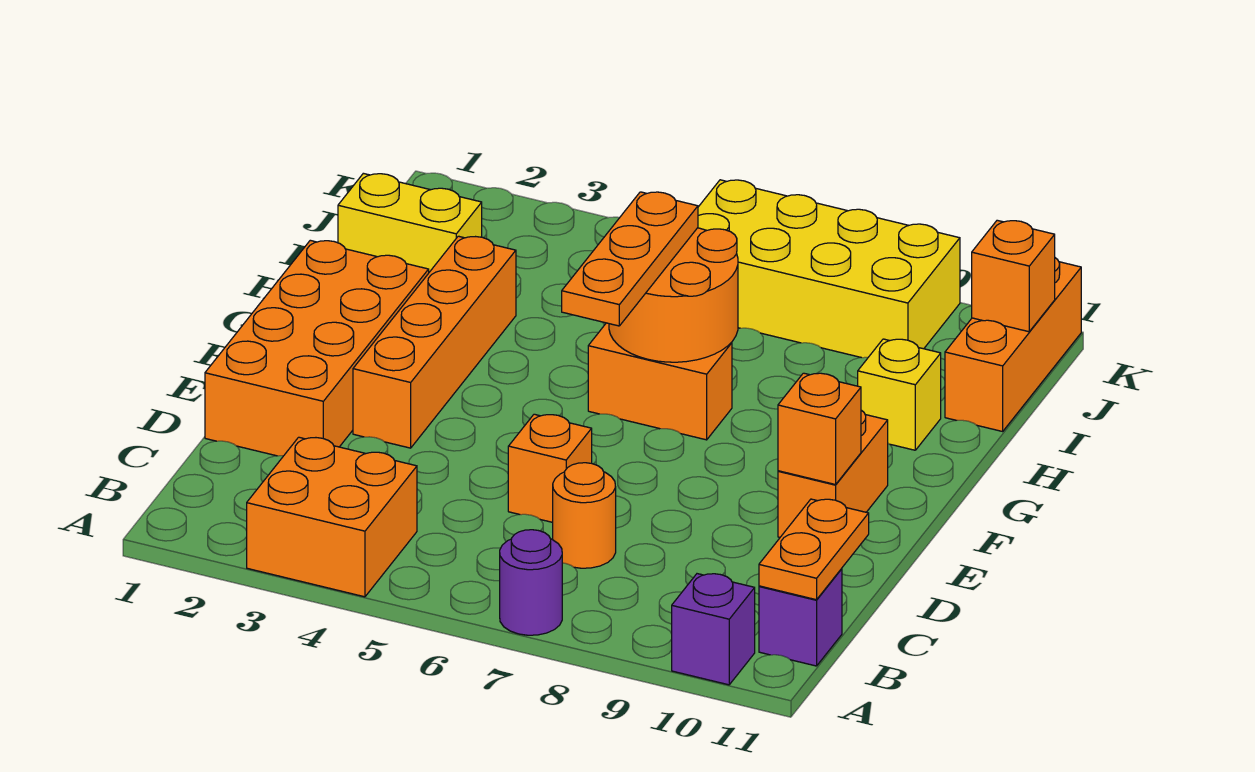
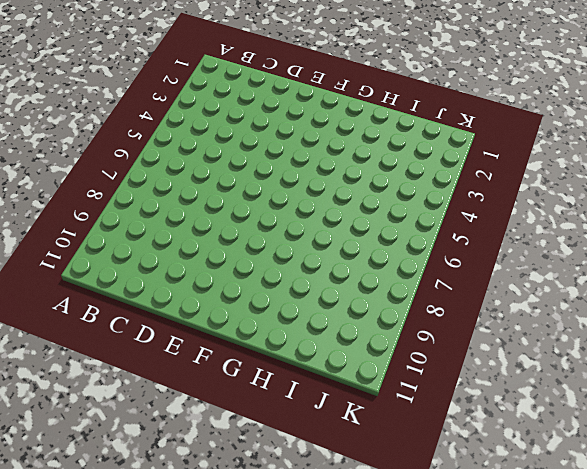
none -> orange 2x2 brick [247,437,417,597]
none -> purple 1x1 round brick [500,530,562,635]
none -> purple 1x1 brick [672,574,755,685]

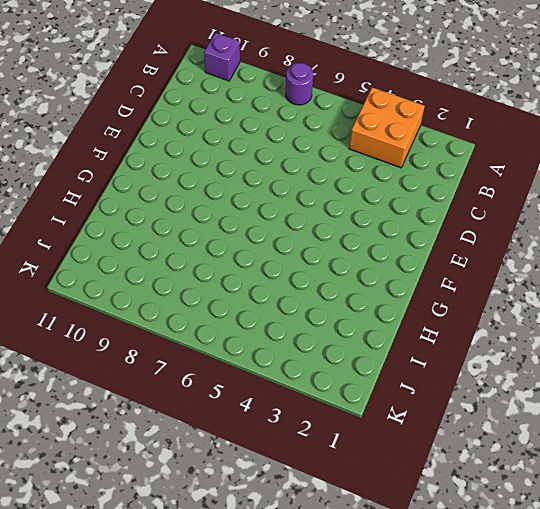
none -> purple 1x1 brick [759,569,842,666]
none -> orange 1x1 round brick [553,463,616,568]
none -> orange 2x4 brick [205,240,429,456]

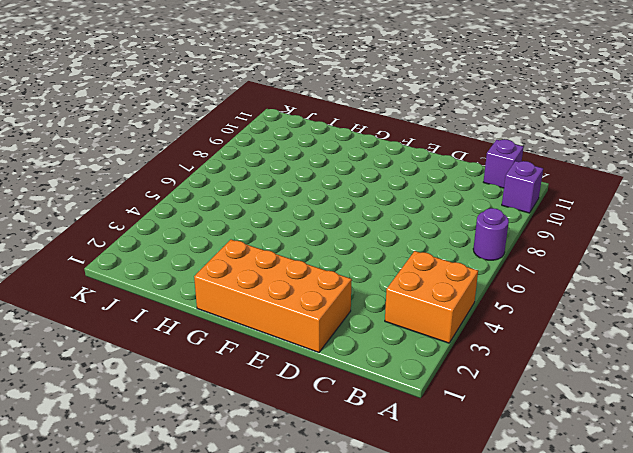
none -> orange 1x1 round brick [553,463,616,568]
none -> orange 1x1 brick [508,414,592,522]
none -> orange 1x4 brick [353,236,516,448]

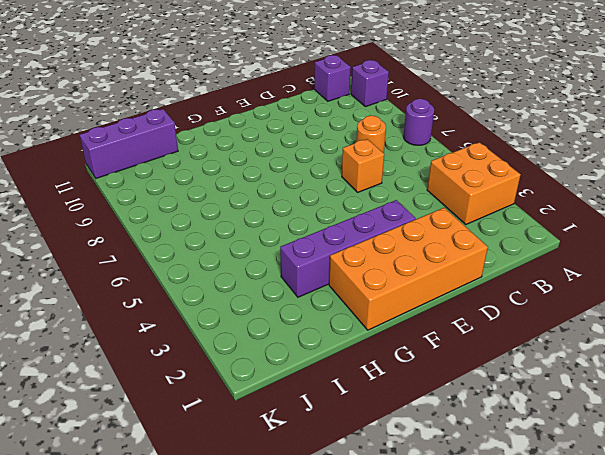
purple 1x4 brick [280,200,416,297] -> orange 1x4 brick [353,236,516,448]
purple 1x3 brick [80,109,178,178] -> orange 1x3 brick [945,258,1081,431]
none -> orange 1x2 brick [778,410,888,537]
none -> orange 1x2 brick [588,323,732,440]
none -> yellow 1x1 brick [858,339,941,450]

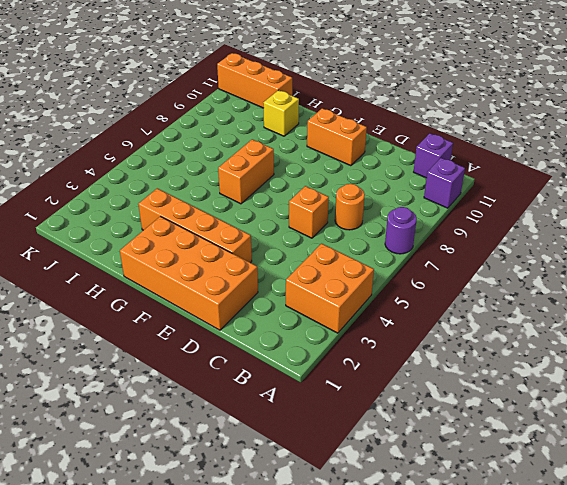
none -> yellow 1x2 brick [338,173,482,272]
none -> yellow 2x4 brick [698,180,960,358]
none -> orange 1x2 plate [759,499,869,600]

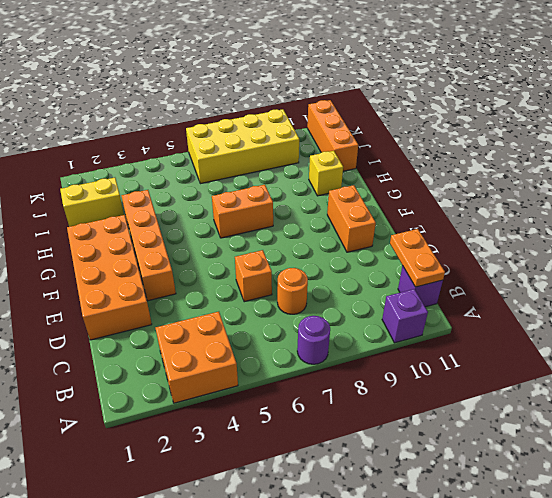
none -> orange 1x1 brick [778,373,861,485]
none -> orange 2x2 round brick [609,228,738,362]
none -> orange 1x1 brick [972,220,1055,332]

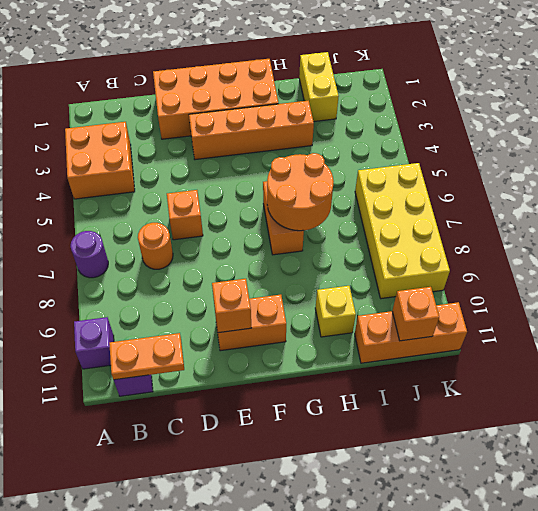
none -> orange 1x3 plate [562,192,698,326]

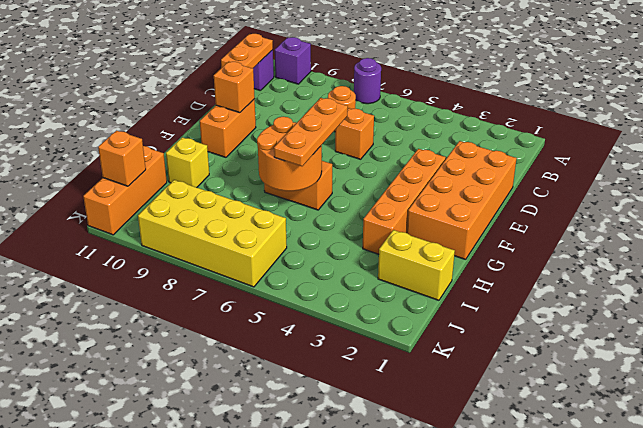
none -> orange 2x2 brick [247,437,417,597]

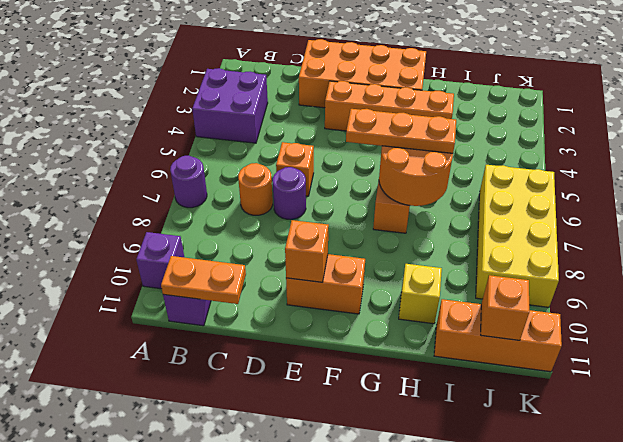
purple 2x2 brick [192,68,268,143] -> orange 2x2 brick [247,437,417,597]
purple 1x1 round brick [273,167,306,219] -> none
none -> yellow 1x2 brick [338,173,482,272]

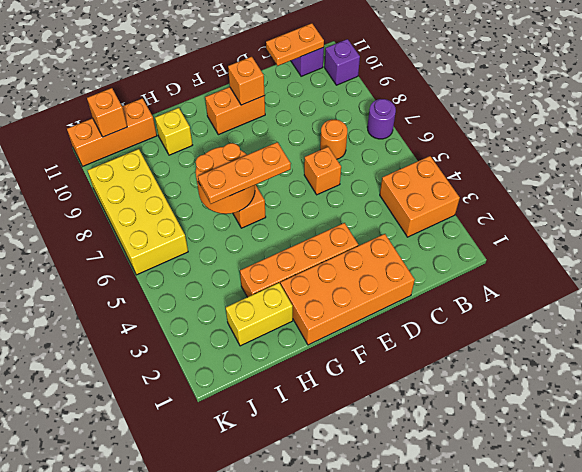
yellow 1x2 brick [226,283,293,346] -> yellow 1x2 brick turned to [338,173,482,272]

